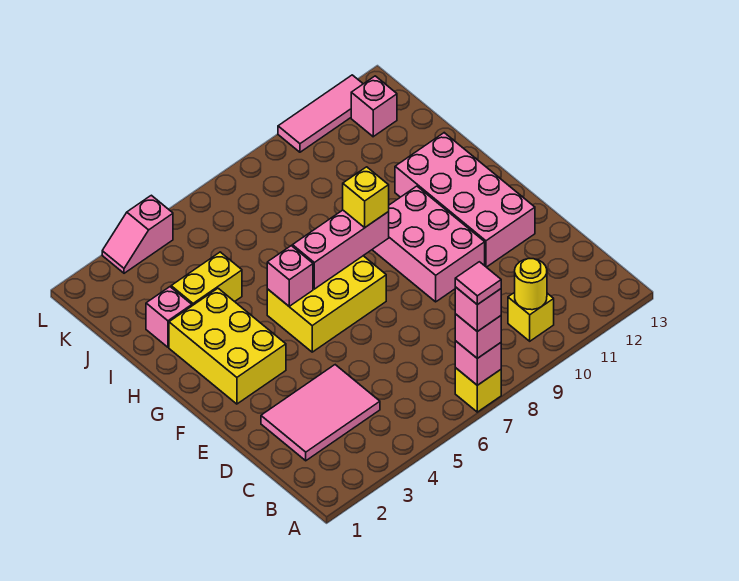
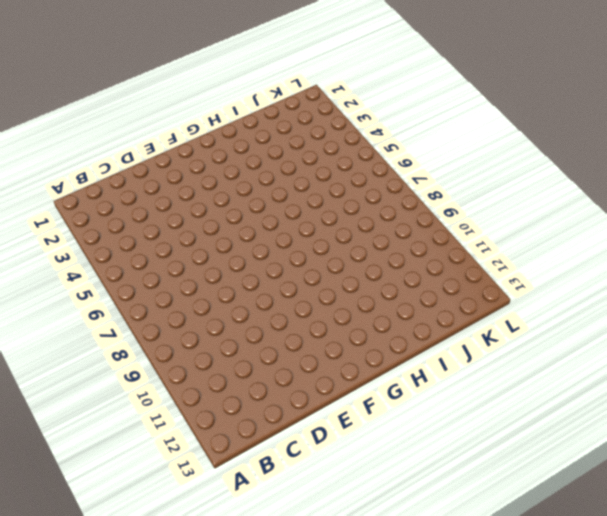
none -> yellow 1x1 brick [455,368,501,412]
none -> yellow 1x1 brick [508,292,554,341]
none -> pink 2x3 tile [261,365,380,461]

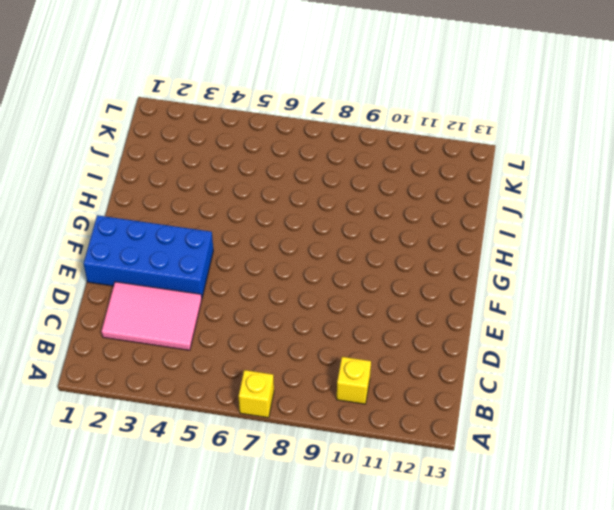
blue 2x4 brick [84,215,213,297] -> yellow 2x3 brick [169,288,286,404]
none -> pink 2x3 brick [372,186,485,302]
none -> pink 2x4 brick [395,133,535,267]
none -> yellow 2x3 brick [267,256,386,352]

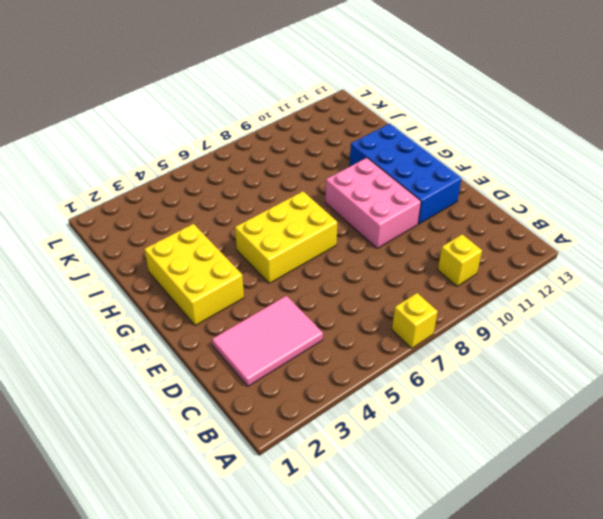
blue 2x4 brick [350,124,462,224] -> pink 2x4 brick [395,133,535,267]
none -> pink 1x1 brick [146,287,192,347]
none -> yellow 1x2 brick [171,252,242,306]
none -> pink 1x1 brick [351,76,397,137]

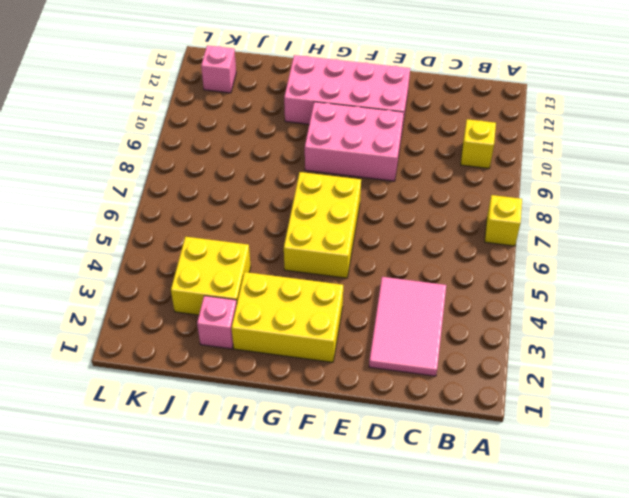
yellow 2x2 brick [171,237,251,315] -> yellow 1x2 brick [171,252,242,306]
none -> pink 1x2 slope [102,195,173,273]
none -> pink 1x3 tile [278,75,363,152]
none -> pink 1x1 brick [455,341,501,385]

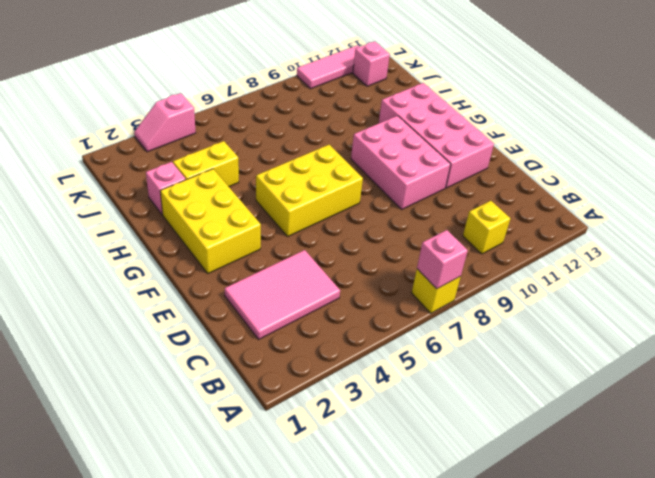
none -> yellow 1x1 round brick [515,259,547,310]
none -> pink 1x1 brick [267,246,313,306]
none -> pink 1x3 brick [292,210,389,289]

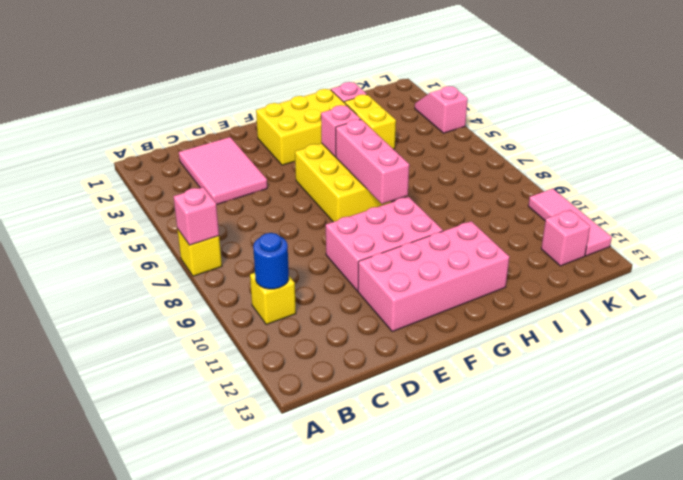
blue 1x1 round brick [253,233,289,289] -> yellow 1x1 round brick [515,259,547,310]
none -> pink 1x1 brick [455,314,501,358]
none -> yellow 1x1 brick [343,167,389,227]
none -> pink 1x1 brick [455,287,501,332]

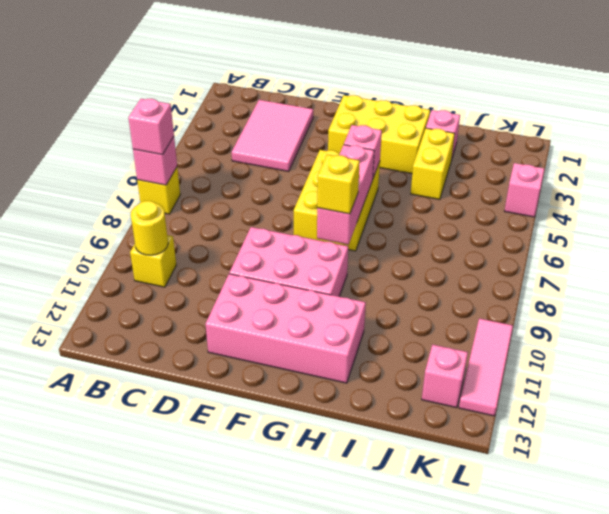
none -> pink 1x1 brick [455,287,501,332]
none -> pink 1x1 tile [455,262,501,305]

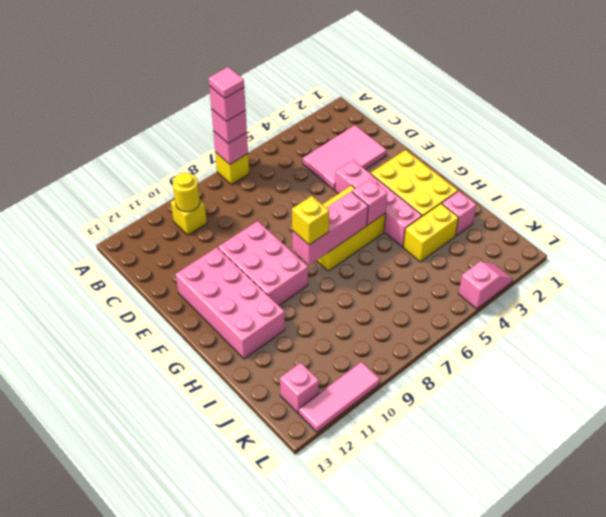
pink 1x4 brick [335,160,422,247] -> none

